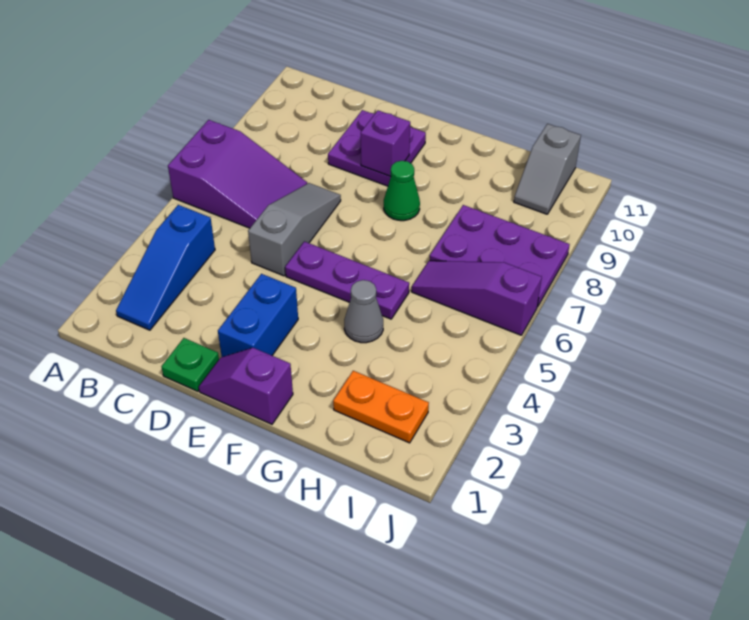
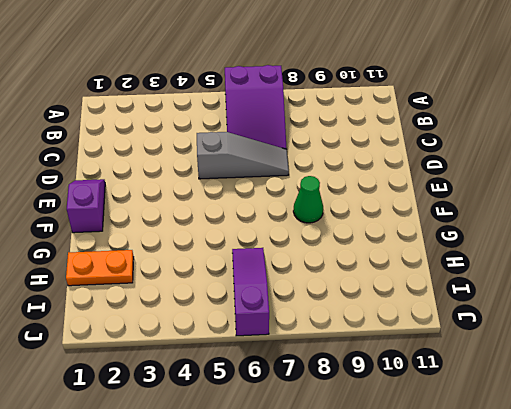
orange 1x2 plate [66,250,134,286] -> orange 1x2 plate turned to [333,371,429,443]
none -> blue 1x3 slope [116,205,215,330]
none -> green 1x1 plate [161,338,219,391]
none -> purple 2x2 plate [328,110,426,186]

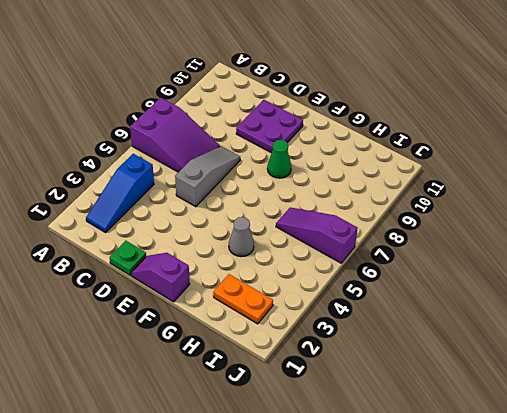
none -> blue 1x2 brick [218,274,298,357]
none -> purple 1x3 plate [285,241,409,319]
none -> purple 2x3 plate [430,205,570,307]

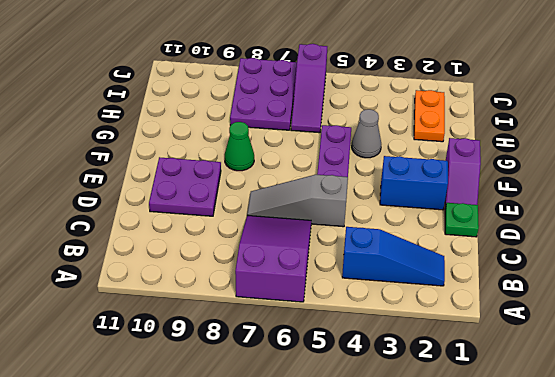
none -> grey 1x2 slope [514,124,581,214]
none -> purple 1x1 brick [361,110,410,177]

